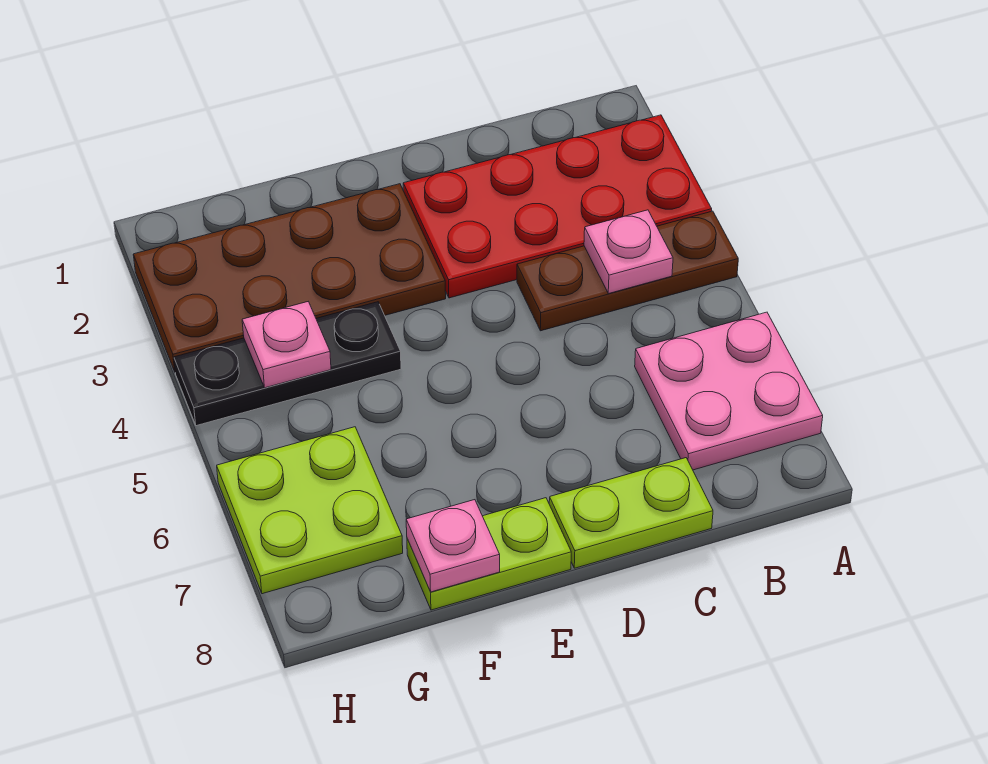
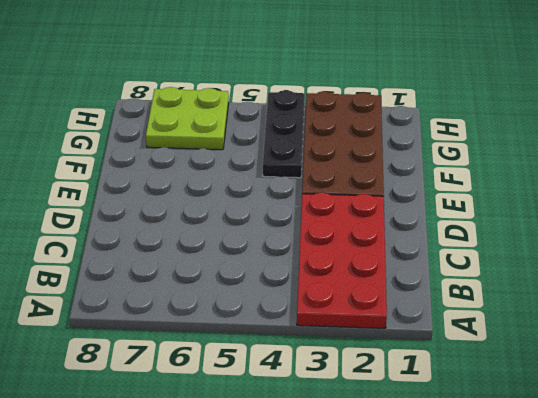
none -> brown 1x3 plate [517,211,738,331]
none -> pink 2x2 plate [635,312,823,470]

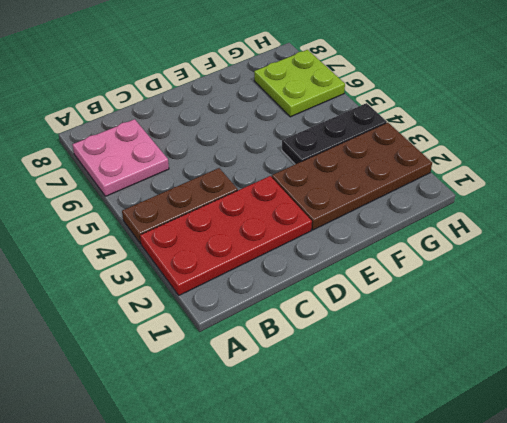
none -> lime 1x2 plate [549,458,713,568]
none -> lime 1x2 plate [407,498,571,610]

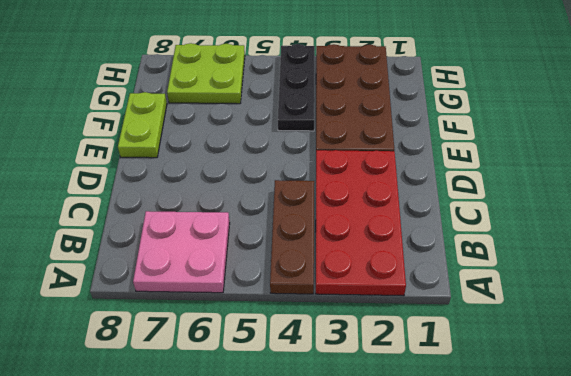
none -> lime 1x2 plate [549,458,713,568]
none -> pink 1x1 plate [584,210,673,294]

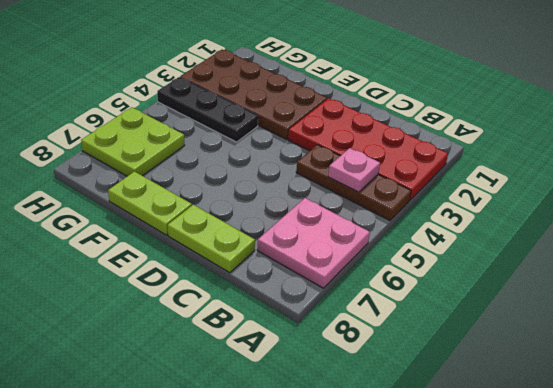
none -> pink 1x1 plate [406,500,500,592]
none -> pink 1x1 plate [242,302,331,388]

